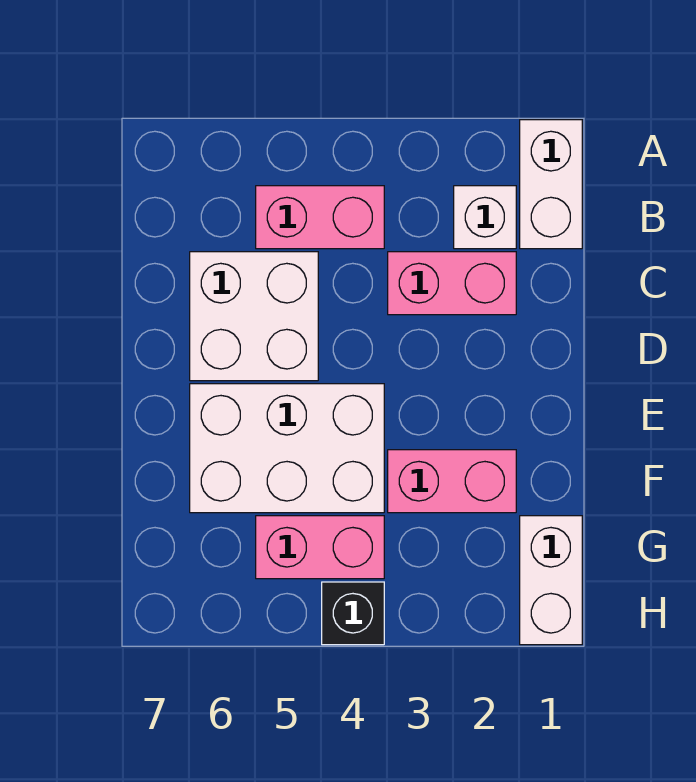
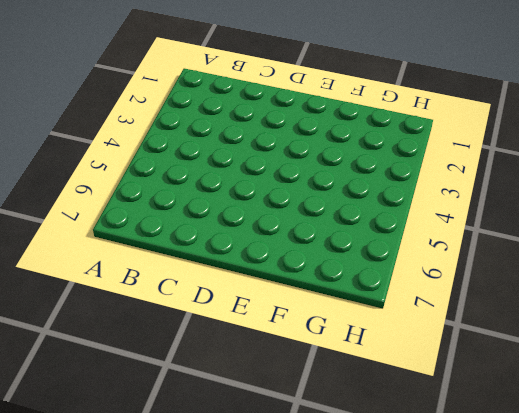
none -> white 1x2 brick [520,120,582,249]
none -> white 1x1 brick [454,186,516,249]

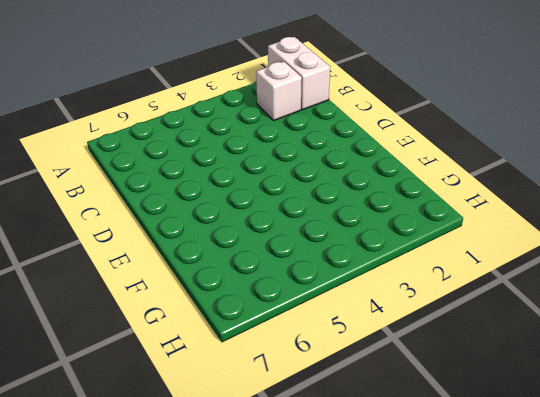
none -> pink 1x2 brick [256,186,384,249]
none -> pink 1x2 brick [388,252,516,315]

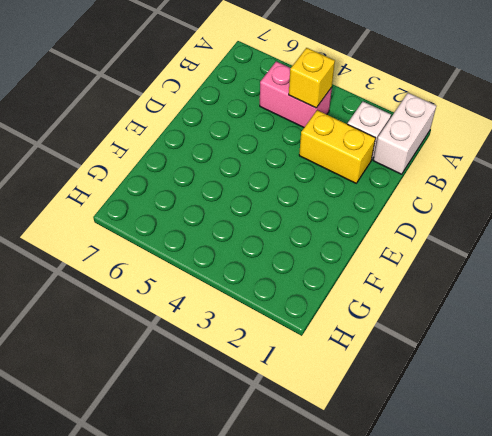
yellow 1x1 brick [289,48,335,108] -> none
yellow 1x2 brick [299,110,375,183] -> pink 1x2 brick [388,252,516,315]
none -> white 2x2 brick [190,252,318,381]
none -> white 2x3 brick [190,384,384,513]

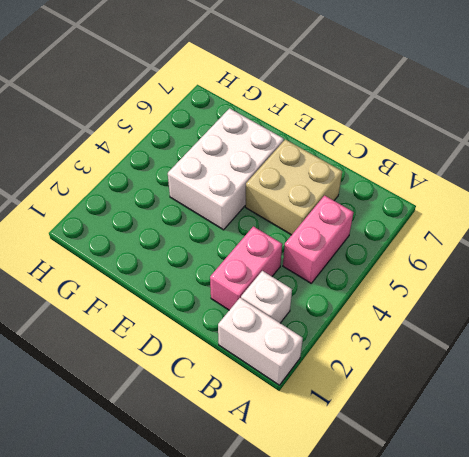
tan 2x2 brick [245,139,342,235] -> white 2x2 brick [190,252,318,381]
none -> pink 1x2 brick [388,450,516,513]
none -> white 1x2 brick [520,516,582,645]

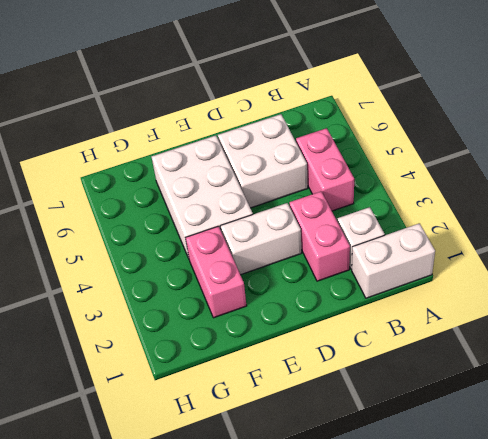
white 1x2 brick [221,203,301,275] -> white 1x2 brick moved to [520,516,582,645]
none -> pink 1x2 brick [256,516,384,579]
none -> black 1x1 brick [322,582,384,645]

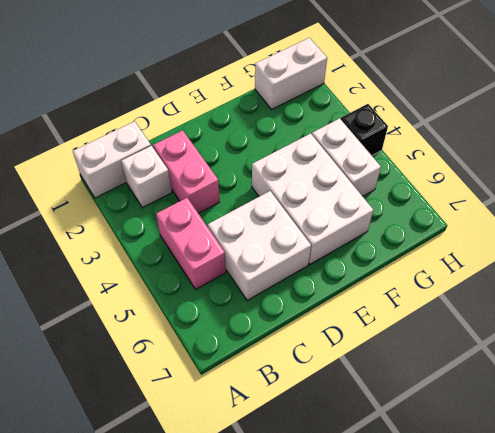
white 1x2 brick [312,118,381,196] -> pink 1x2 brick [256,516,384,579]
none -> pink 1x2 brick [388,450,516,513]

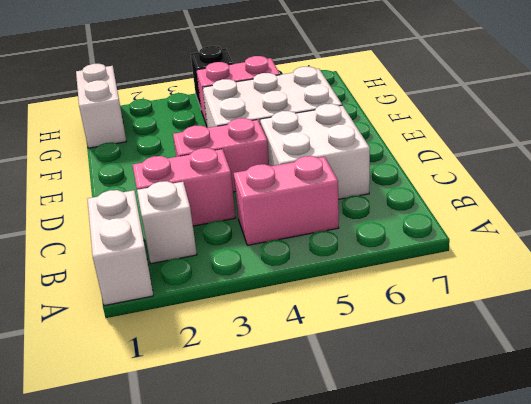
pink 1x2 brick [173,118,269,192] -> pink 1x2 brick moved to [388,450,516,513]

